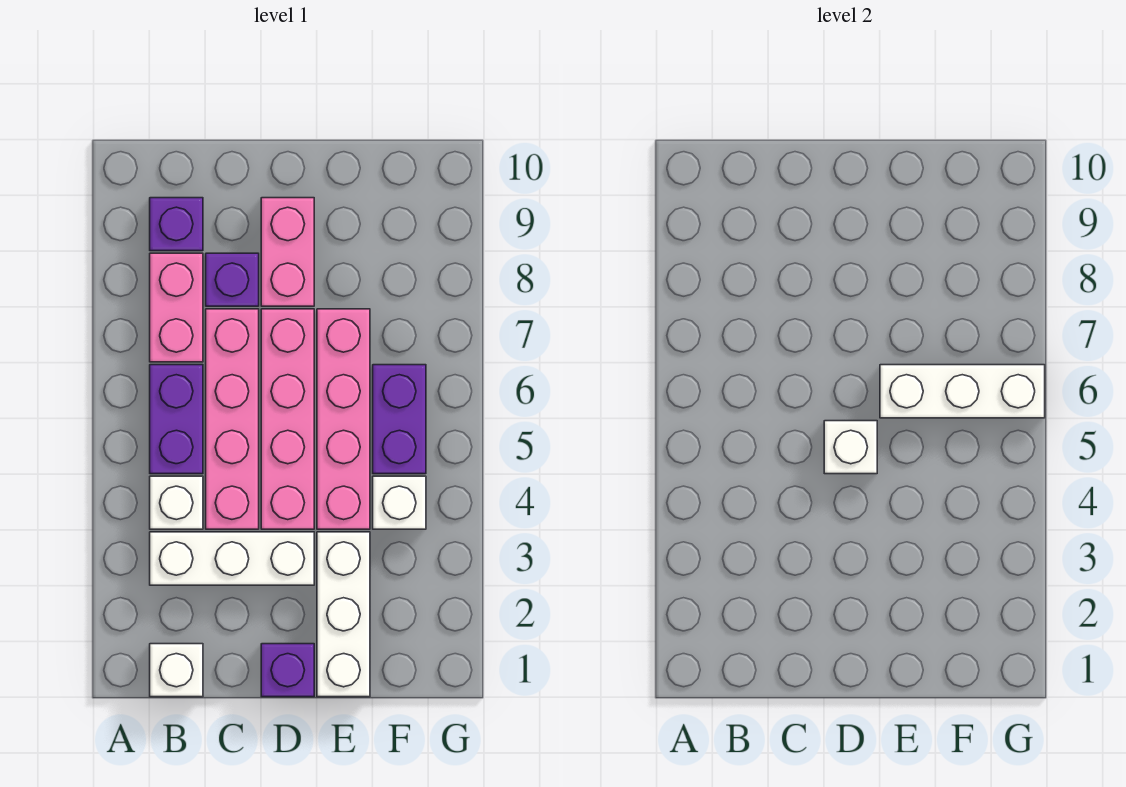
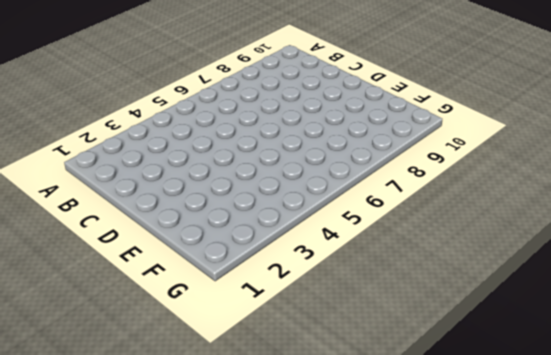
none -> white 1x1 brick [150,644,203,697]
none -> white 1x3 brick [150,532,314,585]
none -> white 1x1 brick [150,476,203,529]

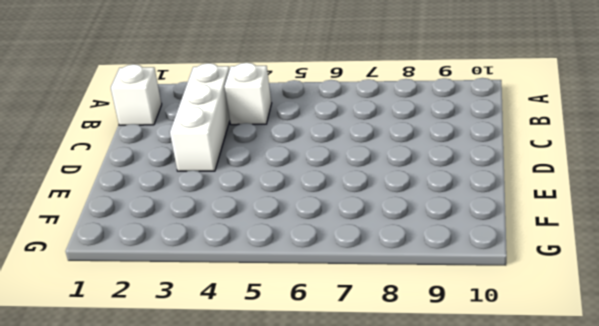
none -> purple 1x2 brick [150,365,203,474]
none -> pink 1x2 brick [150,253,203,362]
none -> purple 1x1 brick [150,198,203,251]

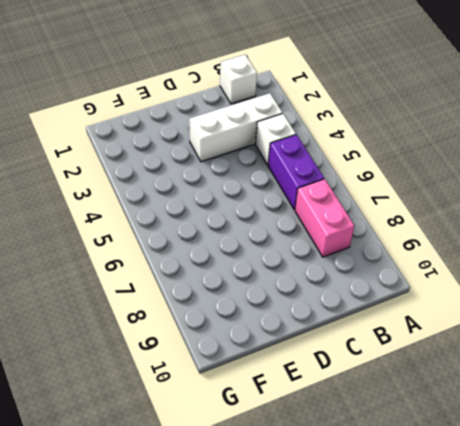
none -> purple 1x1 brick [150,198,203,251]
none -> pink 1x4 brick [206,309,259,529]
none -> purple 1x1 brick [206,253,259,306]

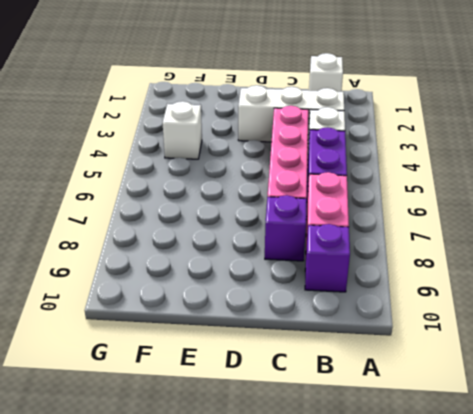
none -> purple 1x1 brick [261,644,314,697]
none -> pink 1x4 brick [261,309,314,529]
none -> pink 1x2 brick [261,198,314,306]

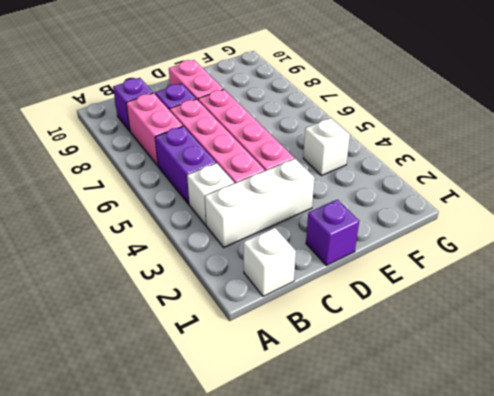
none -> white 1x3 brick [317,532,370,697]
none -> pink 1x4 brick [317,309,370,529]
none -> purple 1x2 brick [373,365,426,474]

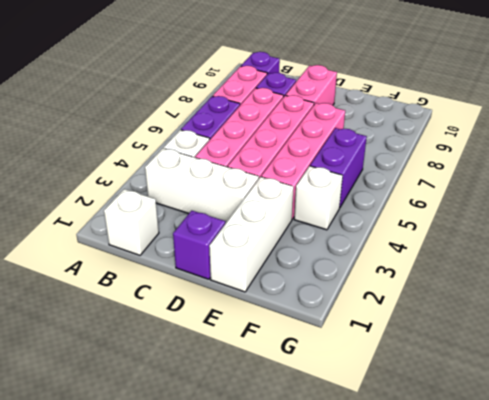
none -> white 1x1 brick [824,421,877,474]
none -> white 1x3 brick [880,365,1045,418]

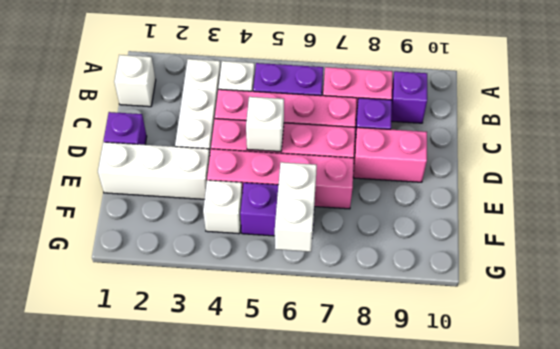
white 1x2 brick [275,162,317,252] -> white 1x3 brick [880,365,1045,418]

